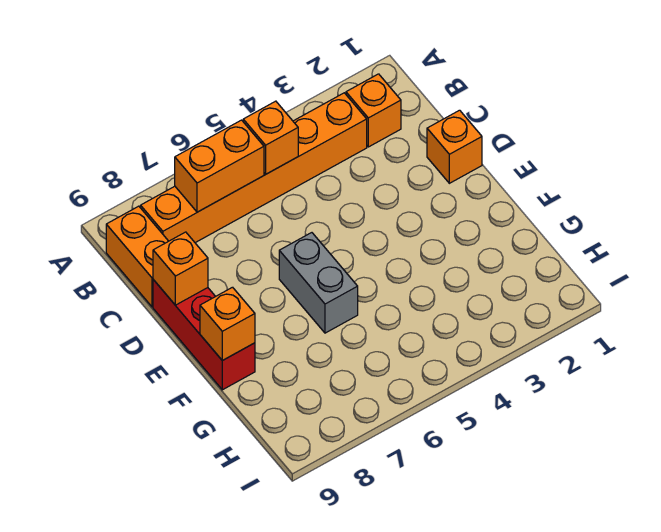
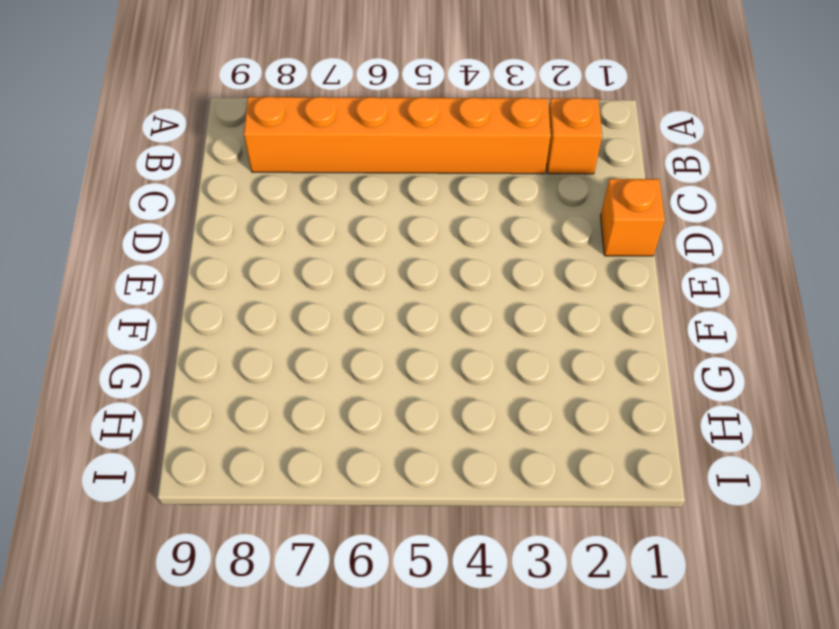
none -> orange 1x2 brick [106,206,168,307]
none -> red 1x3 brick [153,280,255,390]

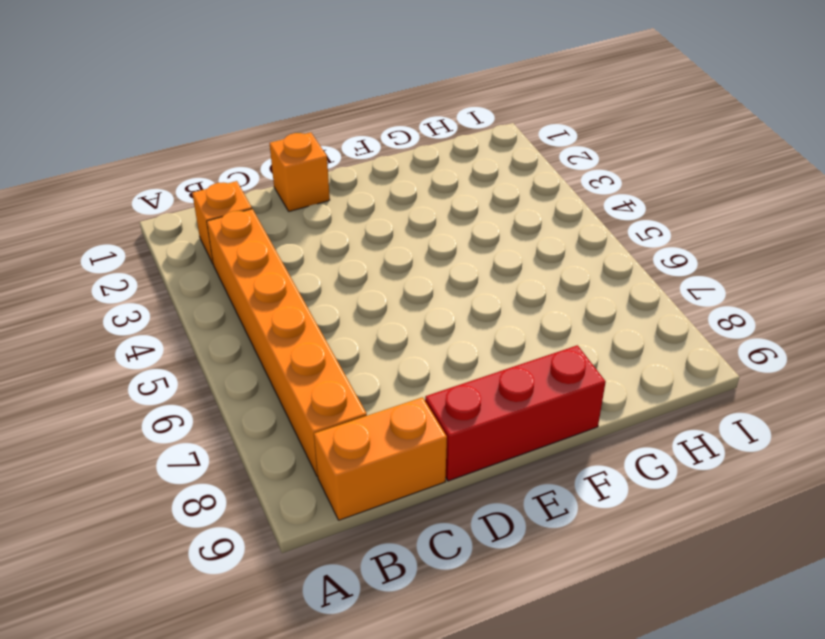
none -> grey 1x2 brick [279,233,358,333]
none -> orange 1x1 brick [243,101,298,174]

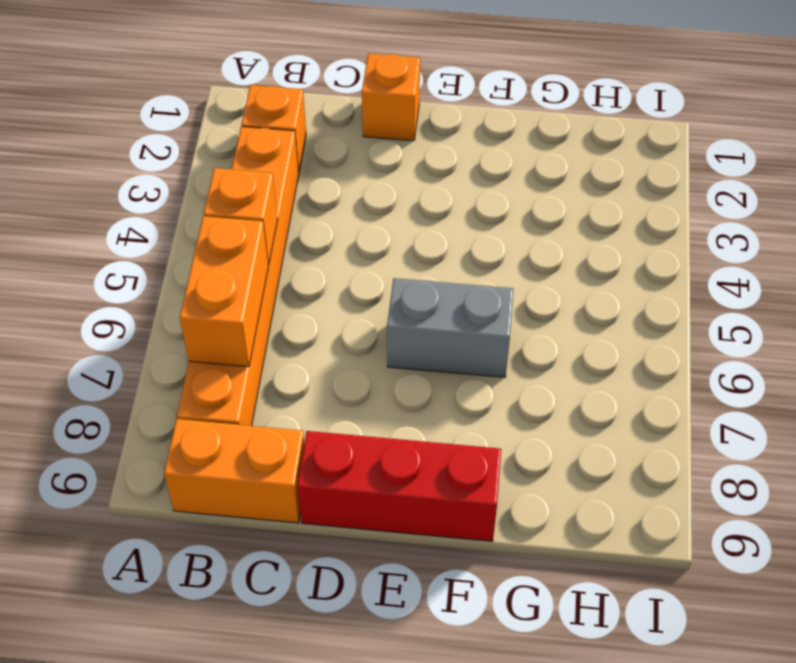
none -> orange 1x1 brick [153,232,208,305]
none -> orange 1x1 brick [200,287,255,360]

